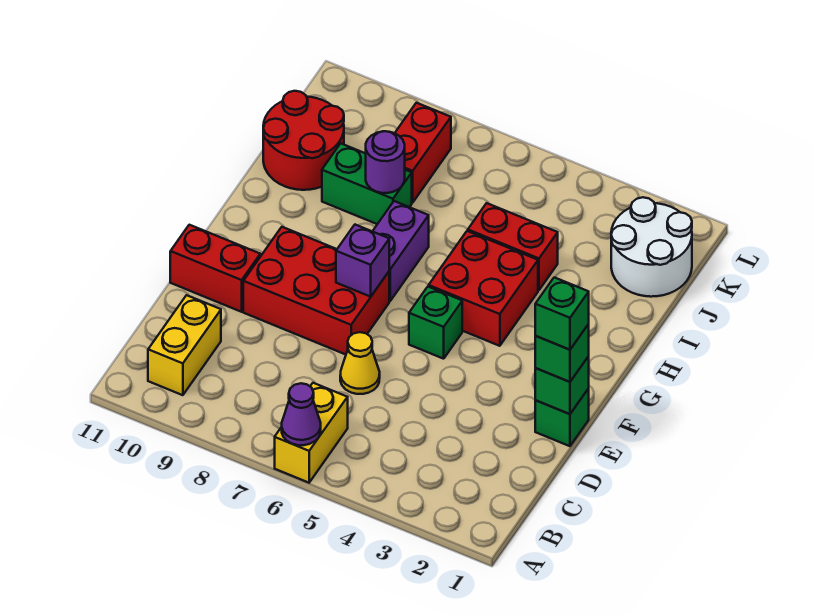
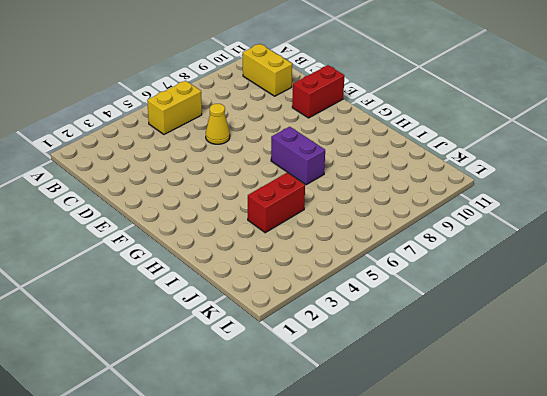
yellow 1x2 brick [147,81,202,134] -> yellow 1x2 brick turned to [275,383,348,483]
none -> green 1x1 brick [535,389,589,446]
none -> red 2x3 brick [243,227,389,355]
none -> green 1x1 brick [409,287,462,359]

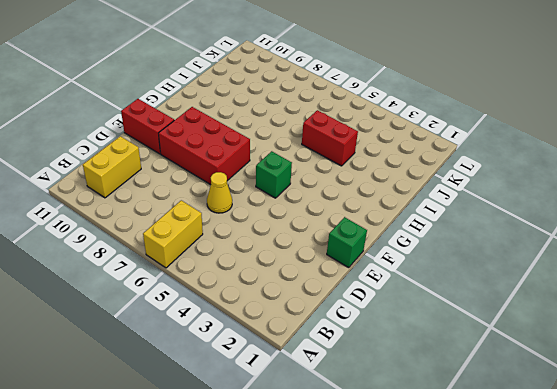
none -> red 2x2 brick [429,231,538,346]
none -> purple 1x2 brick [373,201,429,301]
none -> green 1x2 brick [322,143,412,224]

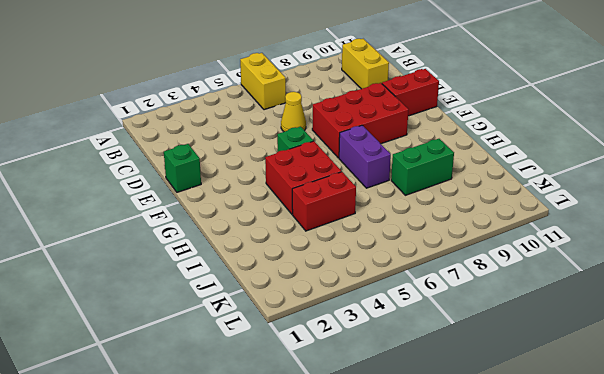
none -> red 2x2 round brick [263,91,344,190]
none -> white 2x2 round brick [611,197,692,297]
none -> red 1x2 brick [395,103,451,203]

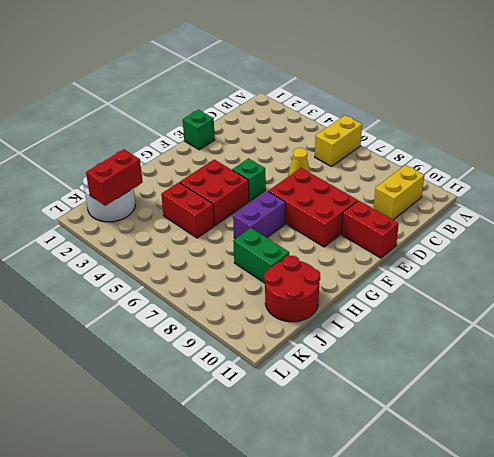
red 1x2 brick [86,149,143,206] -> red 1x2 brick moved to [395,103,451,203]
none -> purple 1x1 cone [282,383,321,445]
none -> green 1x1 brick [535,356,589,414]
none -> purple 1x1 brick [336,225,389,297]

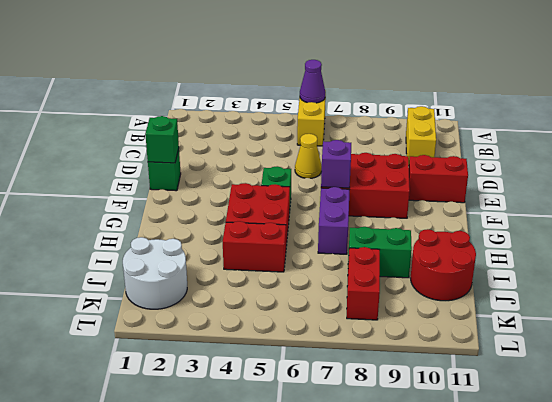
none -> purple 1x1 round brick [366,131,405,193]
none -> green 1x1 brick [535,324,589,382]
none -> green 1x1 brick [535,277,589,350]

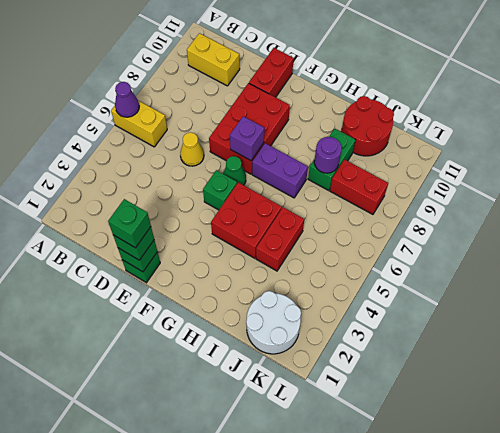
green 1x1 cone [223,156,246,185] -> none

